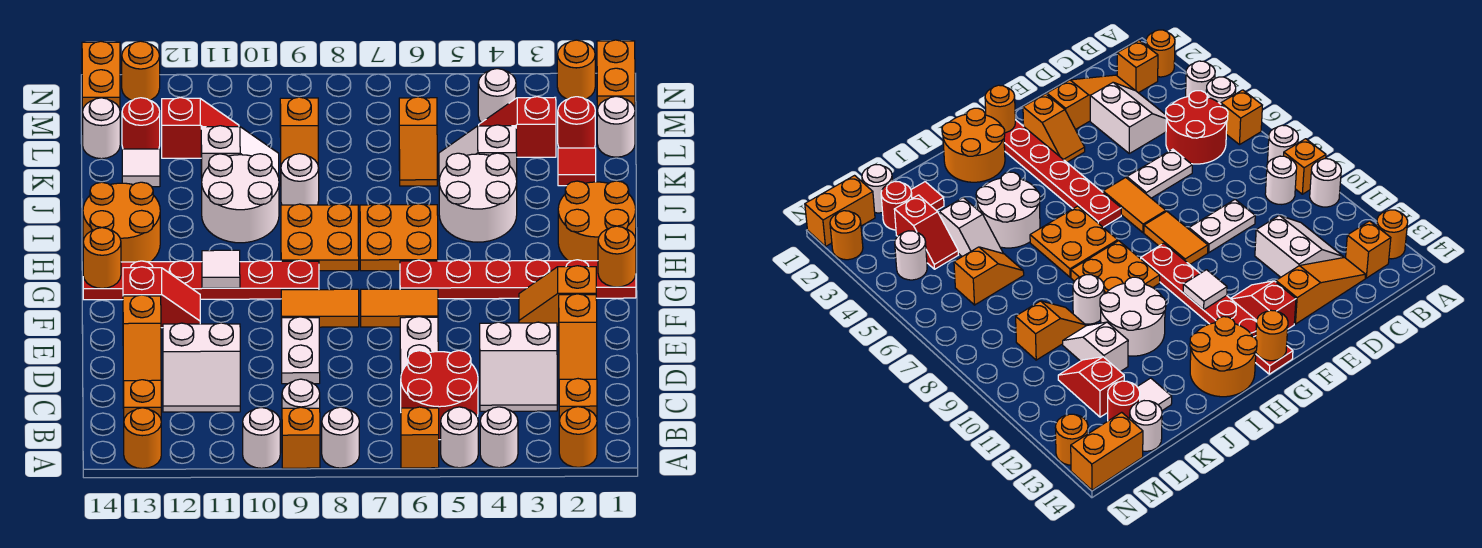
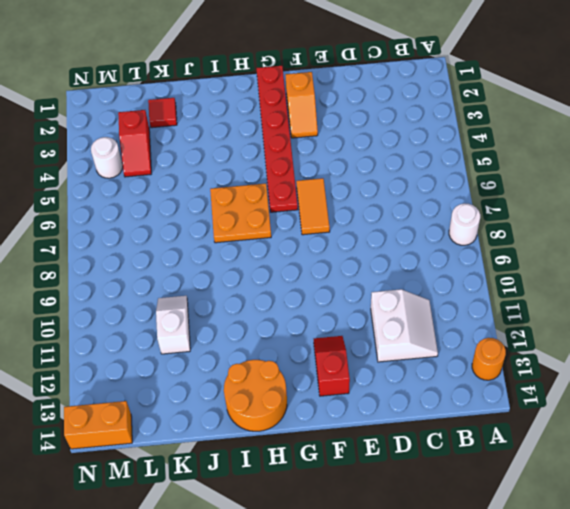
none -> orange 1x1 round brick [559,407,597,467]
none -> white 1x1 round brick [480,407,518,468]
none -> white 1x1 round brick [441,407,478,468]
none -> orange 1x1 brick [401,407,439,468]

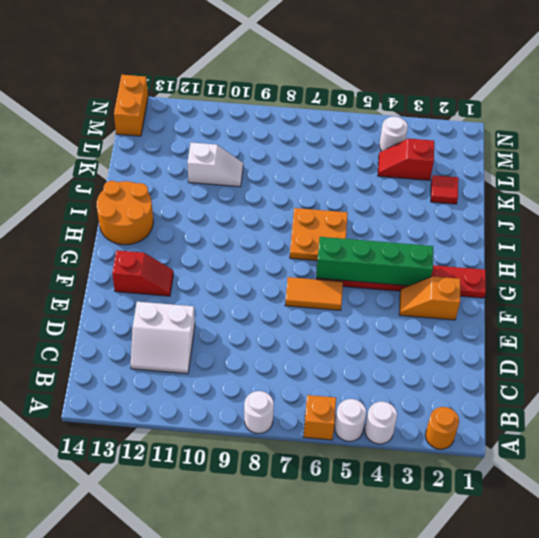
green 1x4 brick [316,237,433,286] -> none
none -> orange 1x1 brick [282,407,320,468]
none -> white 1x1 round brick [243,408,280,468]
none -> orange 1x1 round brick [124,408,161,469]
none -> orange 1x1 brick [559,379,597,420]

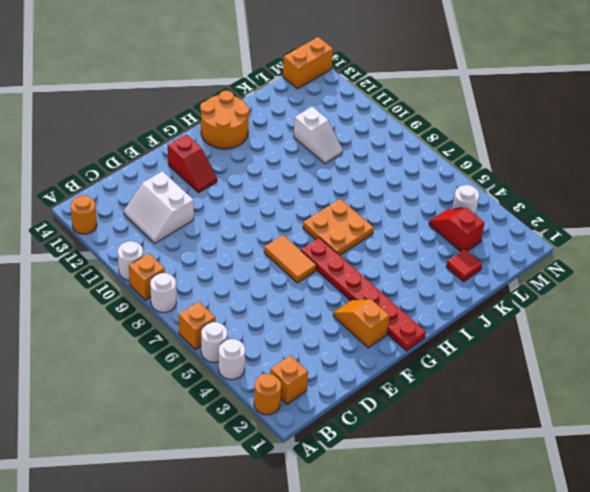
none -> red 2x2 round brick [401,351,478,440]
none -> white 1x1 round brick [282,379,320,408]
none -> orange 1x1 brick [124,380,161,419]
none -> orange 1x3 slope [559,294,597,380]

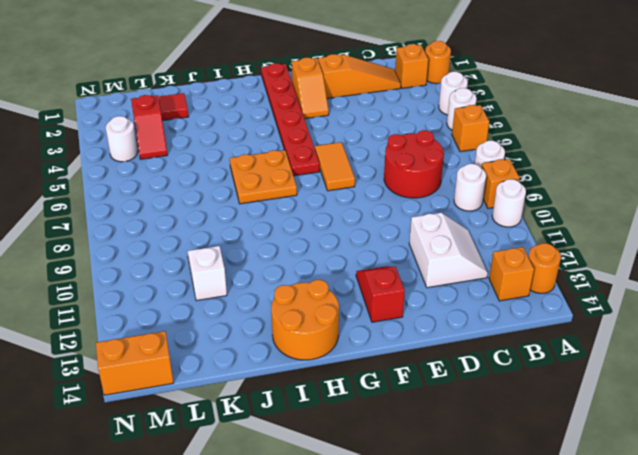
red 2x2 round brick [384,130,444,198] -> red 2x2 round brick moved to [401,351,478,440]
none -> white 2x2 slope [480,322,557,411]
none -> orange 1x3 slope [123,295,161,408]
none -> white 1x2 plate [400,317,438,374]
none -> white 1x2 plate [282,317,320,384]

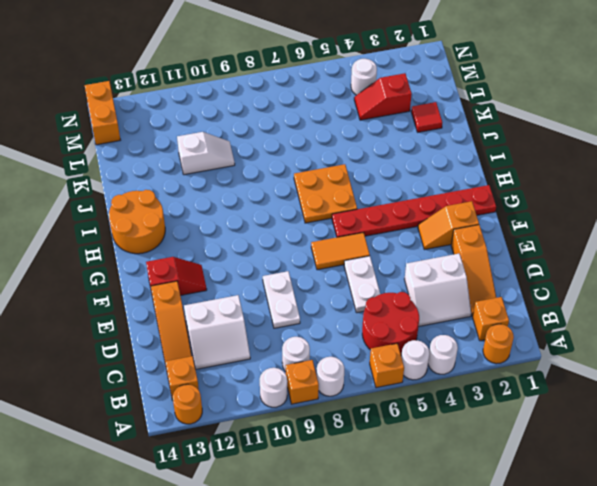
none -> orange 1x2 tile [281,289,359,327]
none -> red 1x6 plate [83,261,319,300]
none -> orange 2x2 round brick [558,181,636,261]
none -> orange 2x2 plate [281,204,359,271]

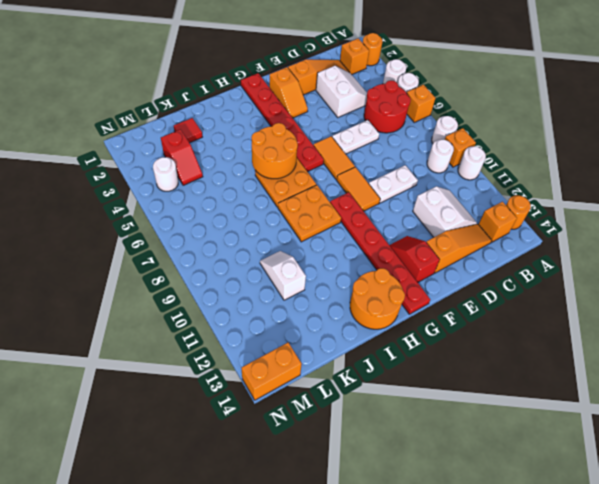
orange 2x2 round brick [251,123,298,179] -> orange 2x2 round brick moved to [558,181,636,261]
none -> white 2x2 round brick [439,153,517,242]
none -> white 2x2 round brick [202,154,279,243]
none -> white 1x1 round brick [281,154,319,205]
none -> white 1x2 slope [439,125,517,180]

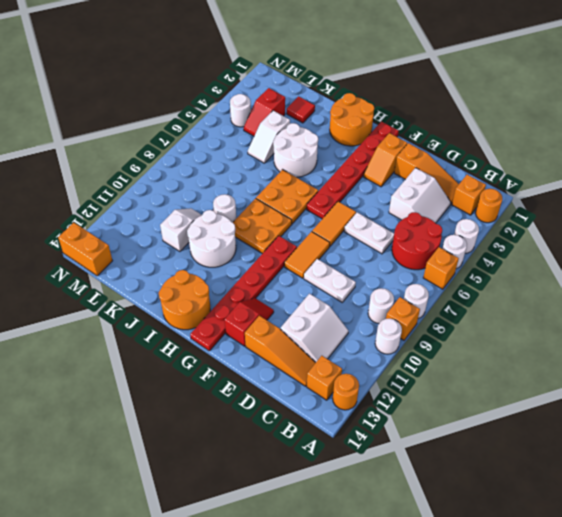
none -> orange 1x2 slope [399,97,437,186]
none -> orange 1x2 slope [280,97,318,165]
none -> white 1x1 tile [122,149,160,187]
none -> white 1x1 round brick [597,96,635,157]

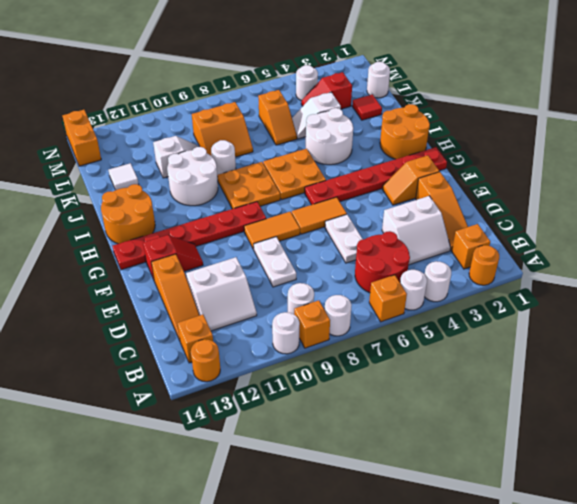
orange 2x2 slope [192,102,253,157] -> orange 1x2 slope [280,97,318,165]
none -> red 1x1 round brick [558,97,595,148]
none -> red 1x2 slope [162,98,239,158]
none -> red 1x1 round brick [122,98,160,149]
none -> white 1x1 round brick [83,98,120,159]

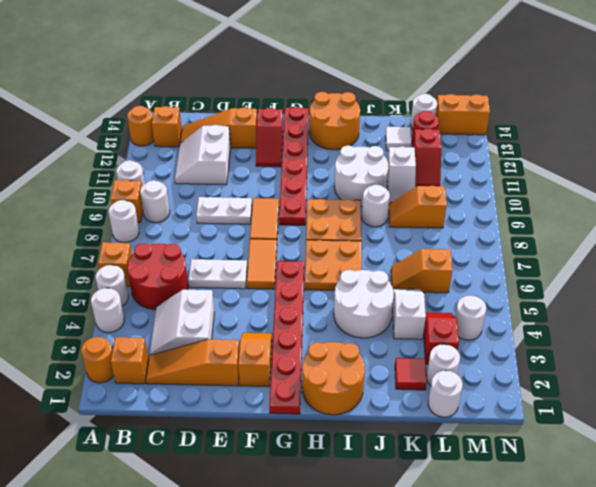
white 1x1 round brick [426,344,460,386] -> red 1x1 round brick [558,97,595,148]
none -> orange 1x2 brick [597,40,635,110]
none -> orange 1x1 round brick [557,40,595,99]
none -> orange 1x1 round brick [122,41,160,100]
none -> orange 1x1 round brick [598,226,636,287]

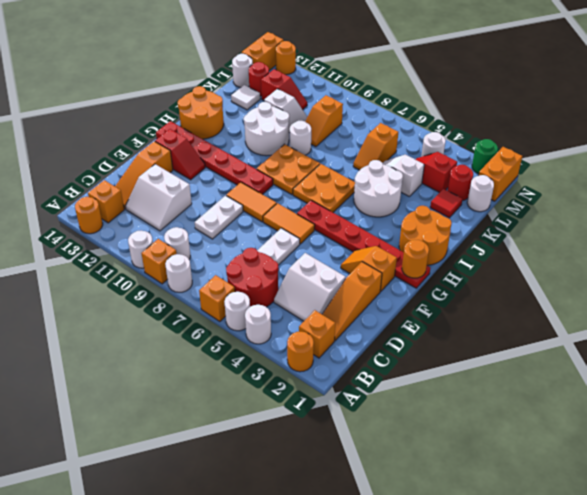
green 1x1 round brick [472,139,498,174] -> orange 1x1 round brick [557,40,595,99]
none -> white 1x1 tile [202,250,240,288]
none -> orange 1x1 round brick [83,228,121,288]

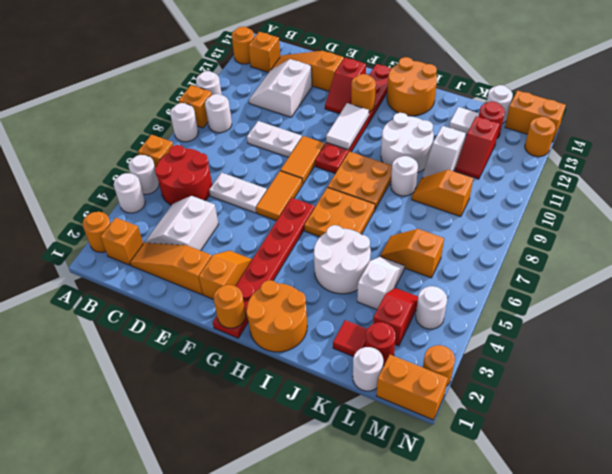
white 1x2 tile [326,103,369,150] -> white 1x1 tile [202,250,240,288]
orange 1x1 round brick [351,74,376,112] -> orange 1x1 round brick moved to [83,228,121,288]

